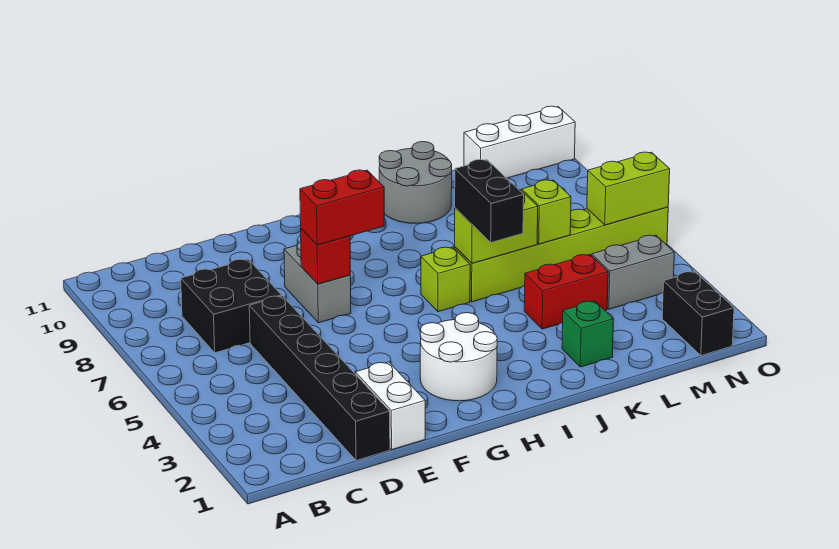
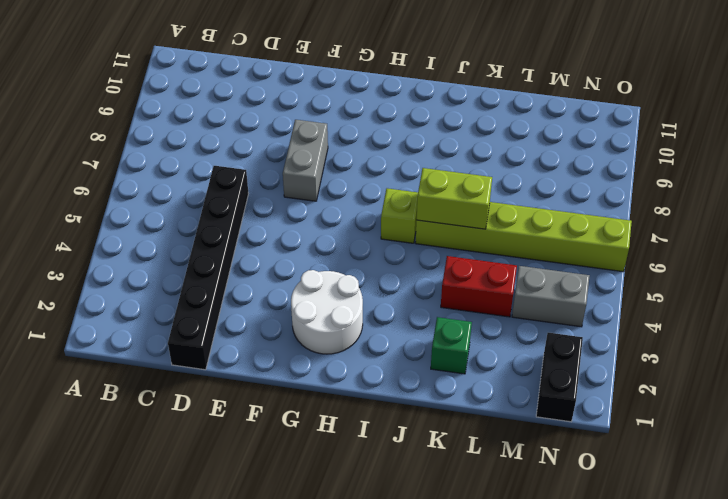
none -> black 2x2 brick [181,259,282,353]
none -> white 1x2 brick [355,362,425,450]
none -> grey 2x2 round brick [379,142,452,223]

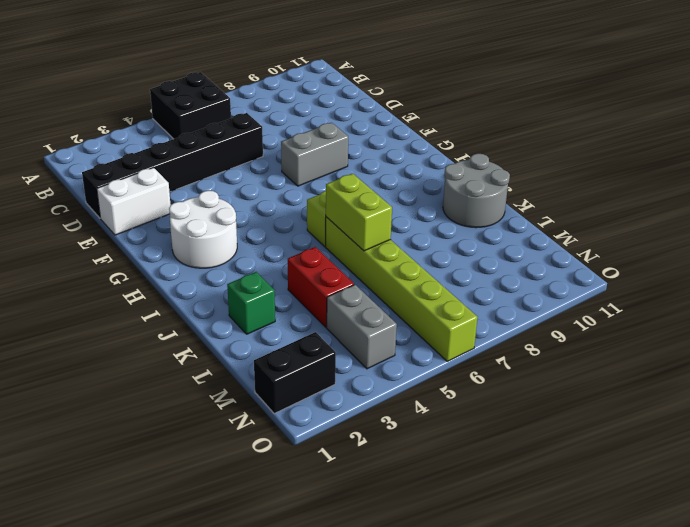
black 2x2 brick [150,72,231,139] -> black 2x2 brick moved to [181,259,282,353]
none -> white 1x3 brick [464,106,575,178]
none -> red 1x1 brick [301,229,350,284]
none -> lime 1x1 brick [522,180,571,244]

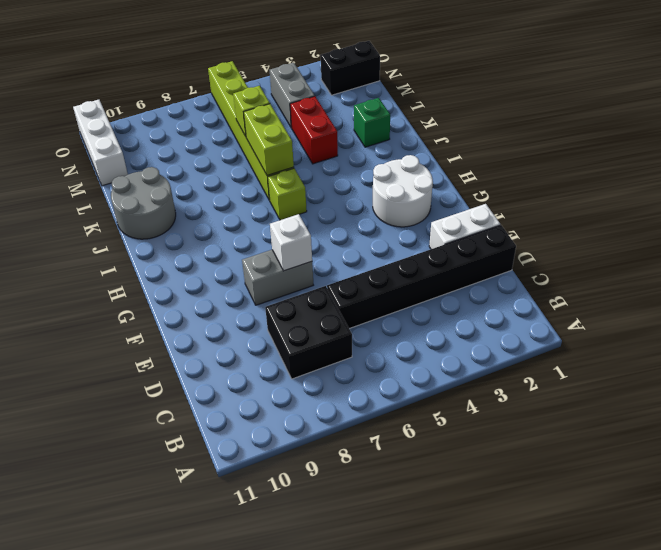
white 1x1 brick [270,214,312,271] -> red 1x1 brick [301,229,350,284]
none -> lime 1x2 brick [587,152,670,225]
none -> red 1x2 brick [300,170,384,245]
none -> black 1x2 brick [455,160,524,243]

